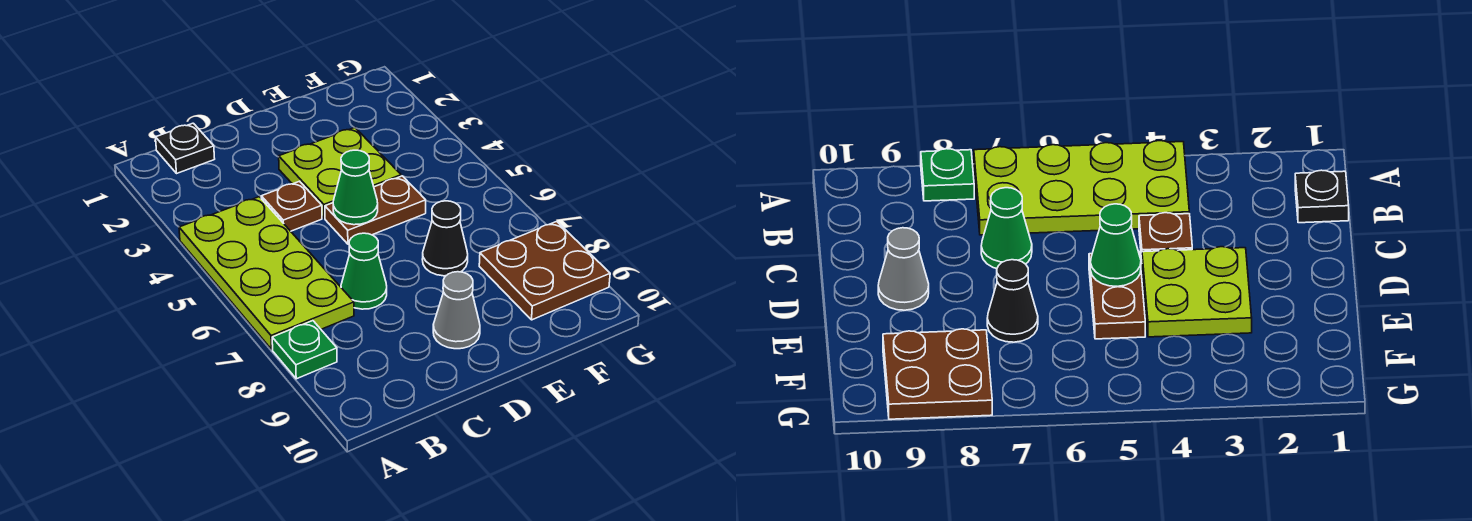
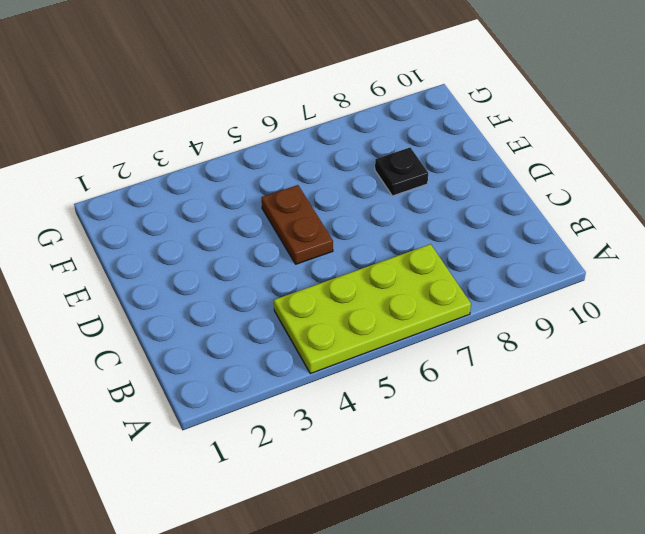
black 1x1 plate [375,148,428,196] -> black 1x1 plate moved to [156,123,215,173]
none -> green 1x1 plate [272,321,337,379]
none -> brown 1x1 plate [261,181,322,231]

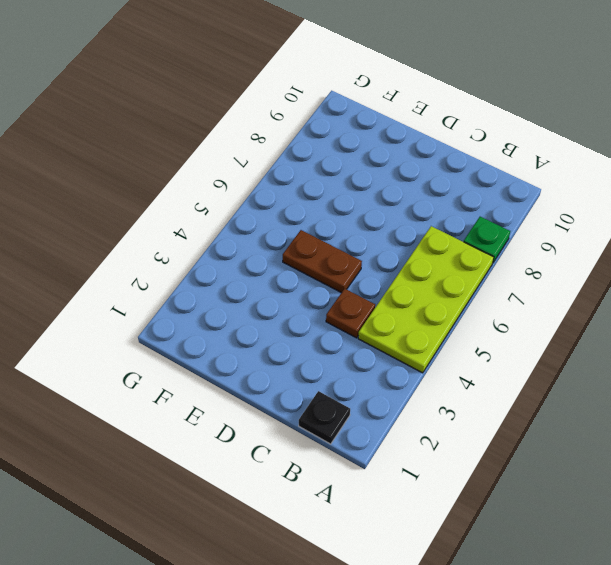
none -> green 1x1 cone [341,233,387,309]
none -> lime 2x2 plate [279,128,401,218]

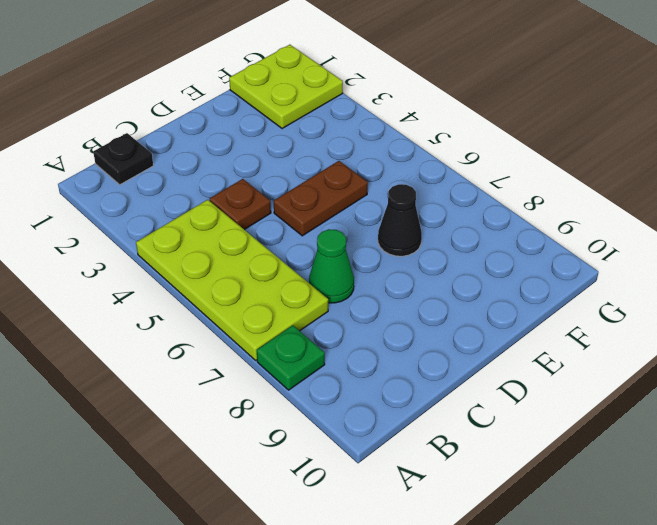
lime 2x2 plate [229,45,343,129] -> lime 2x2 plate moved to [279,128,401,218]
none -> grey 1x1 cone [433,272,480,349]
none -> brown 2x2 plate [479,221,610,320]

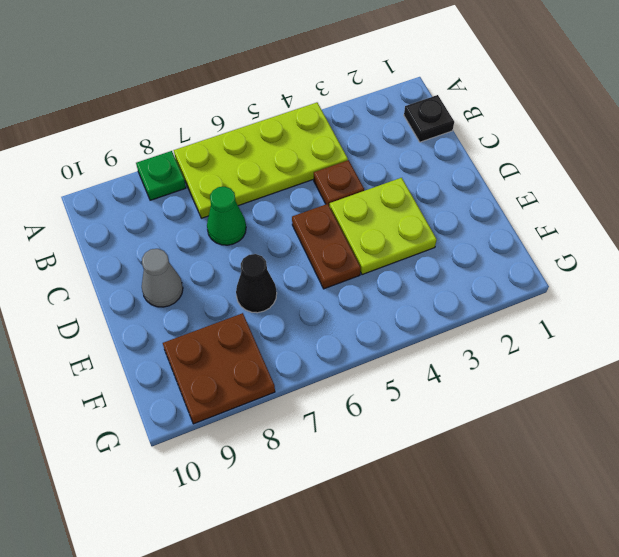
none -> green 1x1 cone [333,150,378,225]

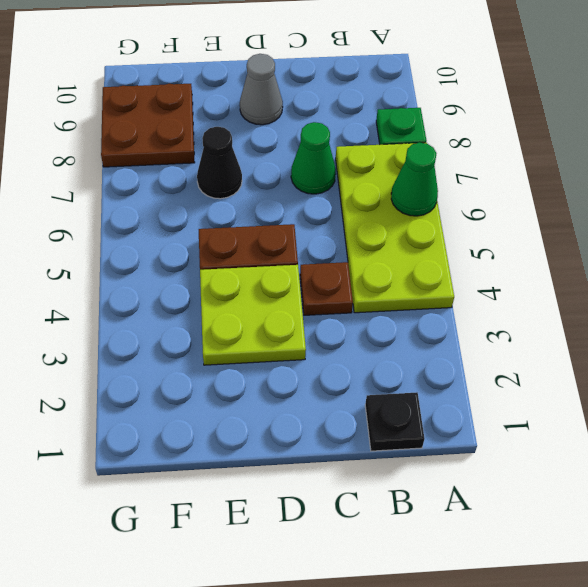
green 1x1 cone [391,142,438,216] -> green 1x1 cone moved to [333,150,378,225]

